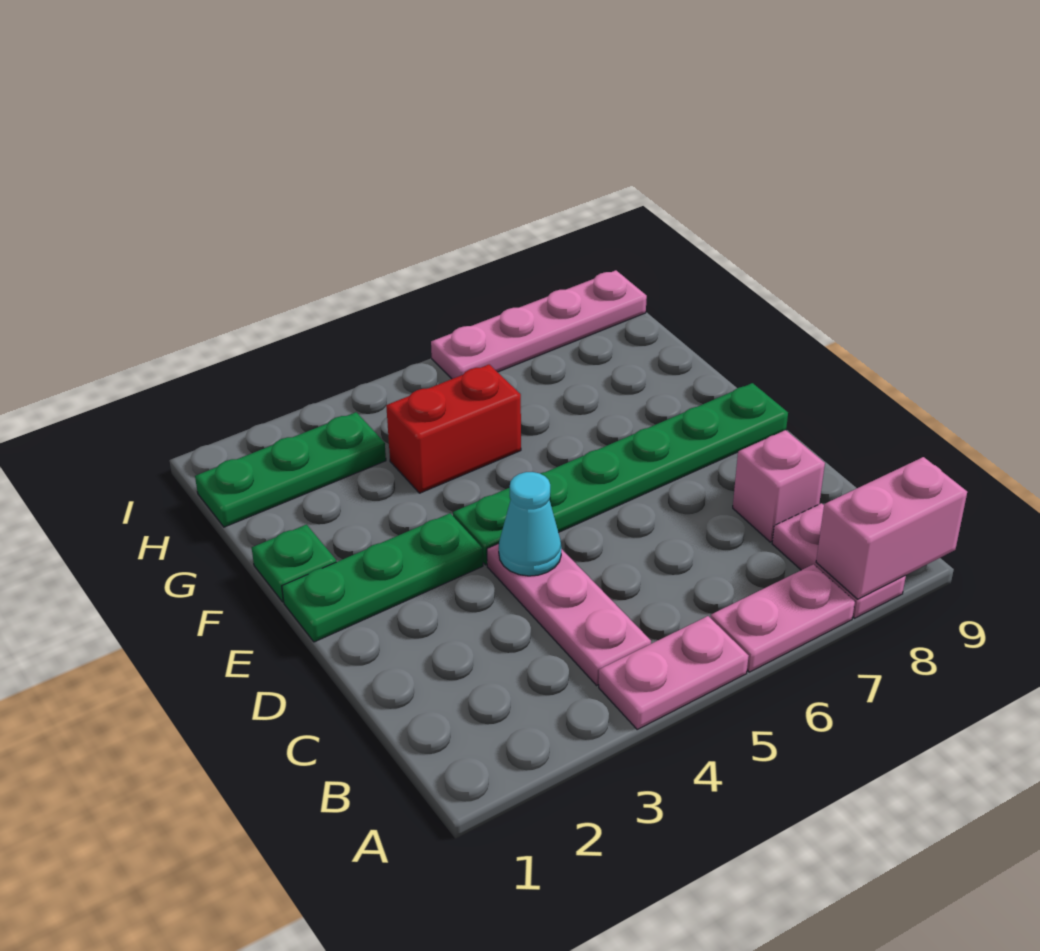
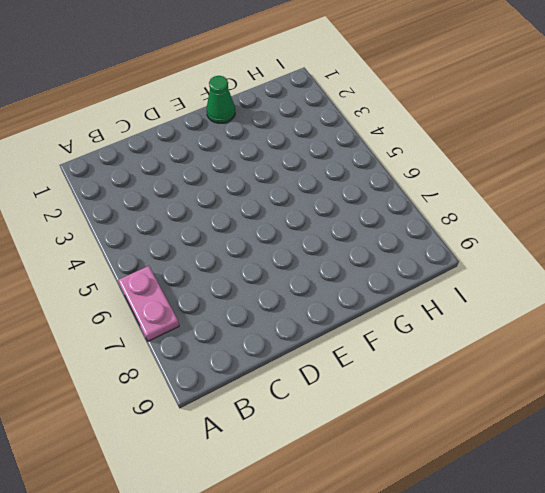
green 1x1 cone [207,76,235,123] -> green 1x1 plate [252,525,336,602]
none -> pink 1x2 plate [599,616,749,729]
none -> pink 1x2 plate [772,503,906,618]
none -> pink 1x3 plate [487,544,651,685]

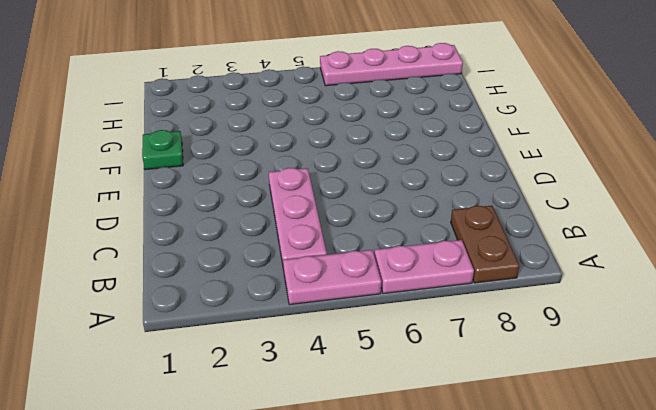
brown 1x2 plate [451,205,520,283] -> pink 1x2 plate [772,503,906,618]
none -> pink 1x1 brick [733,430,825,542]
none -> green 1x3 plate [282,513,483,642]
none -> green 1x6 plate [453,383,788,565]

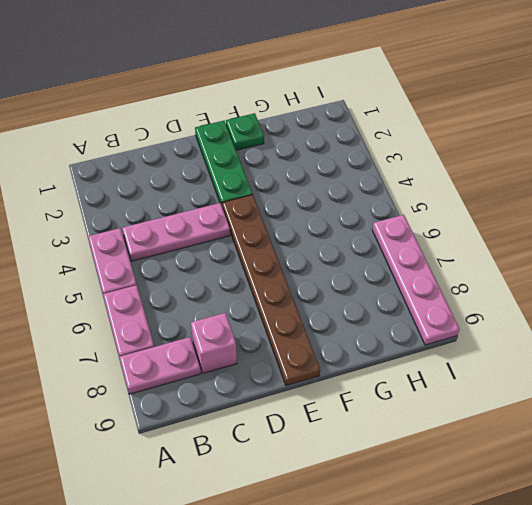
brown 1x6 plate [222,195,320,386] -> green 1x6 plate [453,383,788,565]
none -> red 1x2 brick [386,365,521,493]
none -> green 1x3 plate [195,412,386,527]
none -> pink 1x2 brick [816,457,967,599]

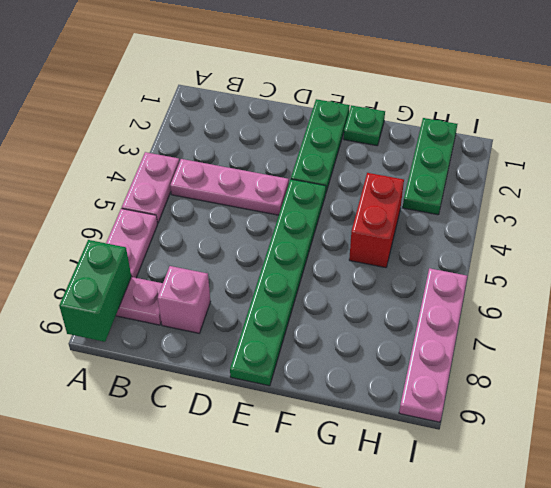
green 1x2 brick [59,240,131,342] -> pink 1x2 brick [816,457,967,599]
none -> cyan 1x1 cone [499,472,561,576]

